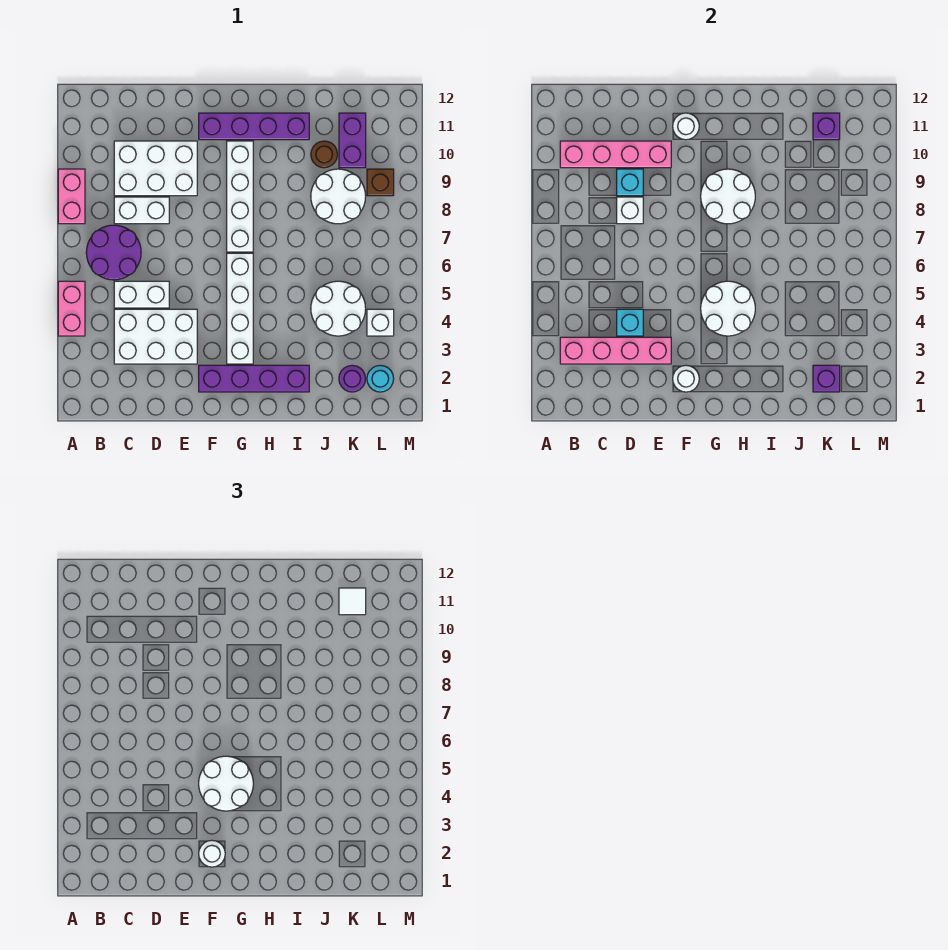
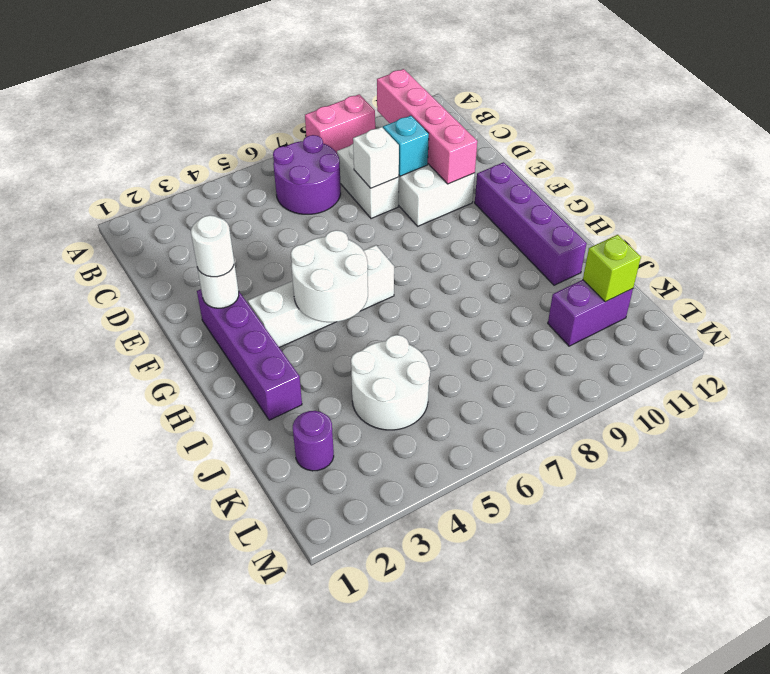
lime 1x1 brick [583,235,641,302] -> purple 1x1 brick [813,113,840,140]
none -> pink 1x2 brick [58,281,85,336]
none -> white 2x3 brick [114,309,197,364]
none -> white 1x2 brick [114,281,169,308]
none -> white 1x4 brick [227,141,253,252]

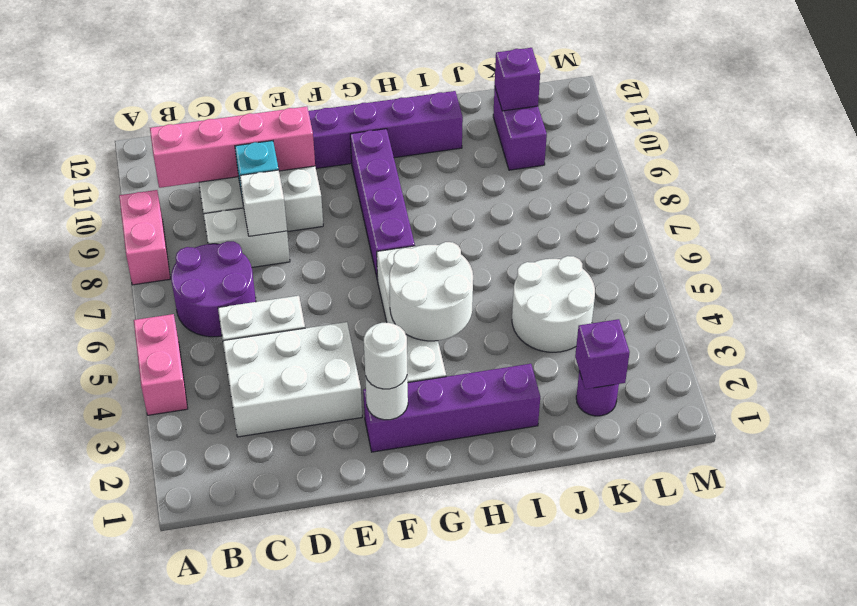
purple 1x4 brick [350,129,415,280] -> white 1x4 brick [227,141,253,252]
none -> white 2x2 round brick [311,169,366,224]
none -> brown 1x1 round brick [311,141,337,168]
none -> cyan 1x1 round brick [367,365,394,392]
none -> white 1x1 brick [367,309,394,336]

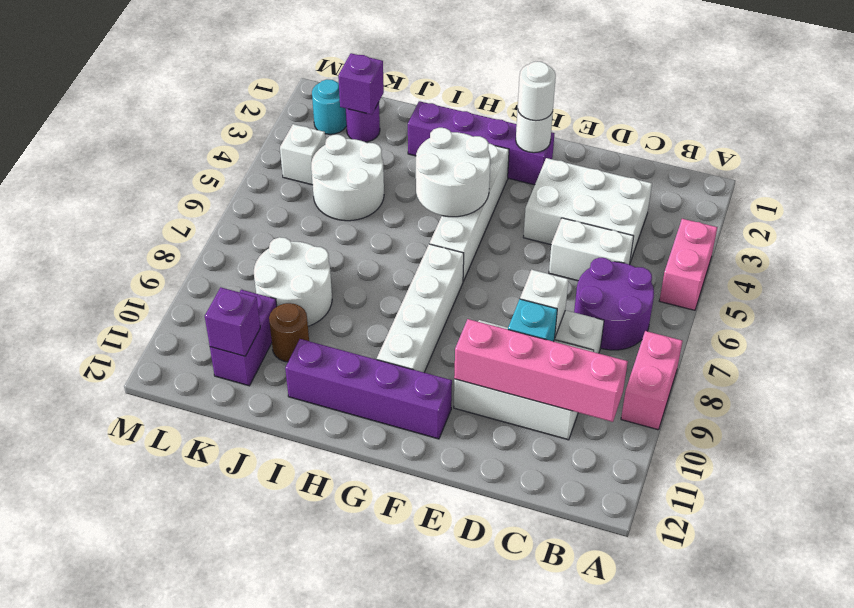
none -> brown 1x1 brick [367,169,394,196]
none -> pink 1x4 brick [560,337,671,364]
none -> cyan 1x1 brick [617,309,643,336]
none -> white 1x1 round brick [673,113,699,140]

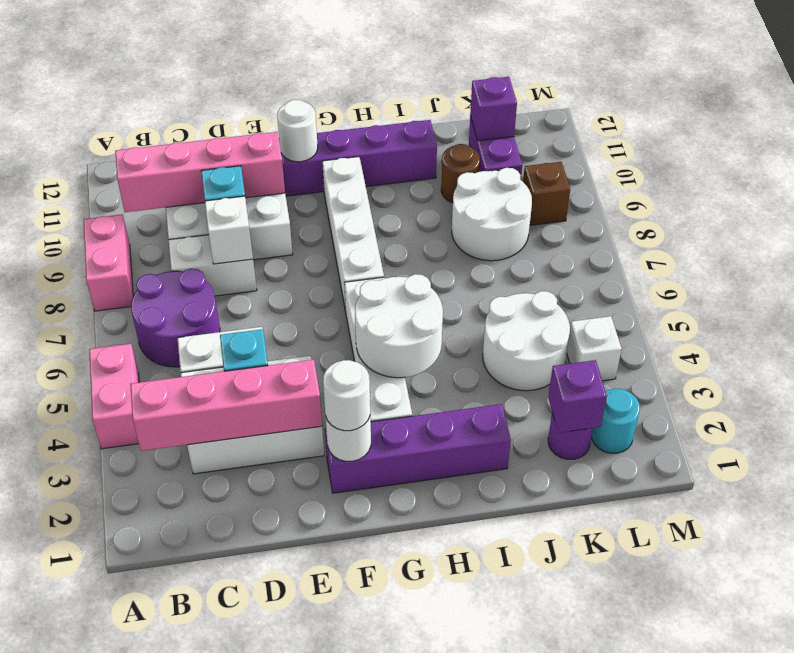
none -> white 2x2 round brick [701,169,755,224]
none -> white 2x2 round brick [199,756,253,811]
none -> white 1x1 tile [339,588,366,615]

